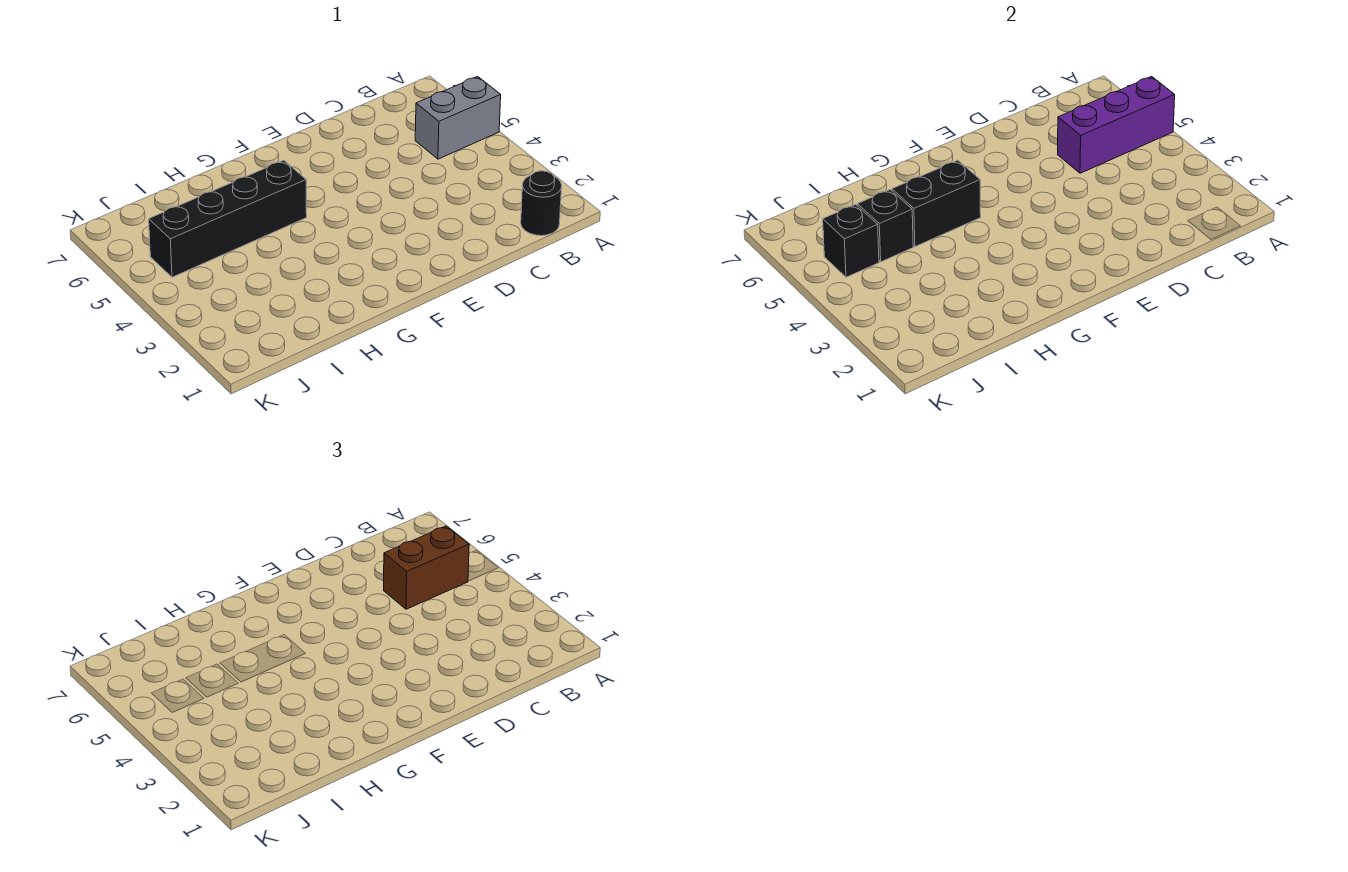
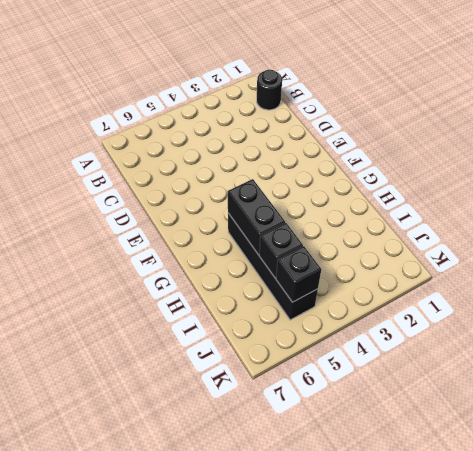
none -> grey 1x2 brick [415,77,501,159]
none -> purple 1x3 brick [1058,77,1175,173]

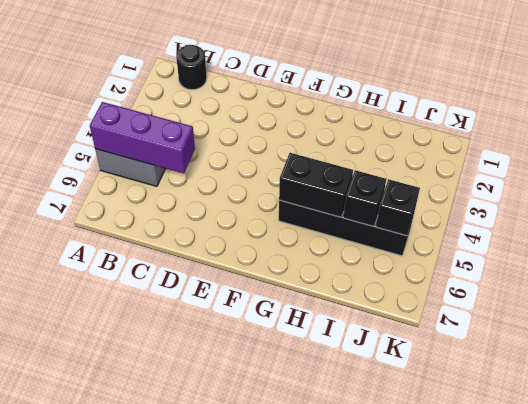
none -> brown 1x2 brick [384,526,469,609]

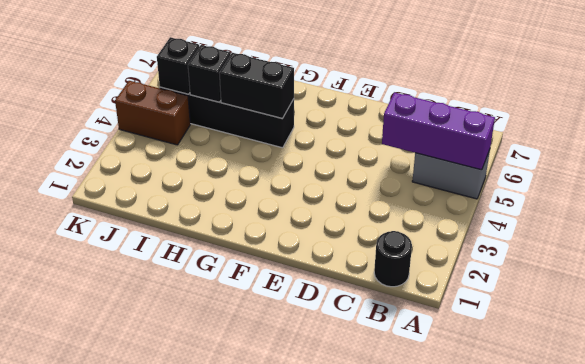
brown 1x2 brick [115,81,190,145] -> brown 1x2 brick moved to [384,526,469,609]

